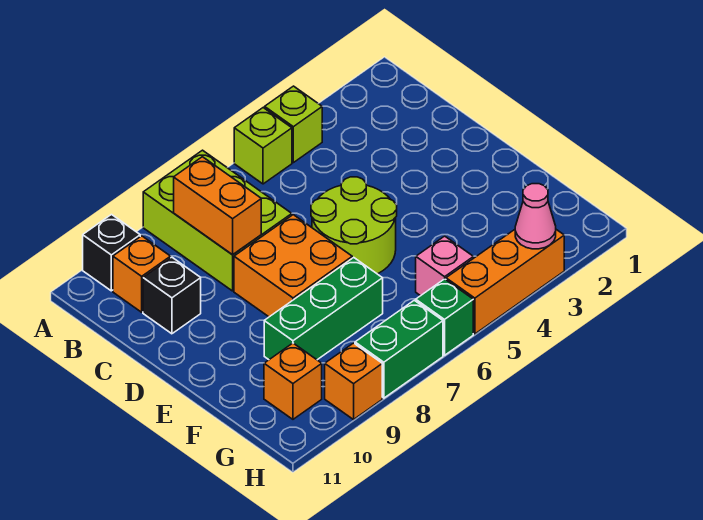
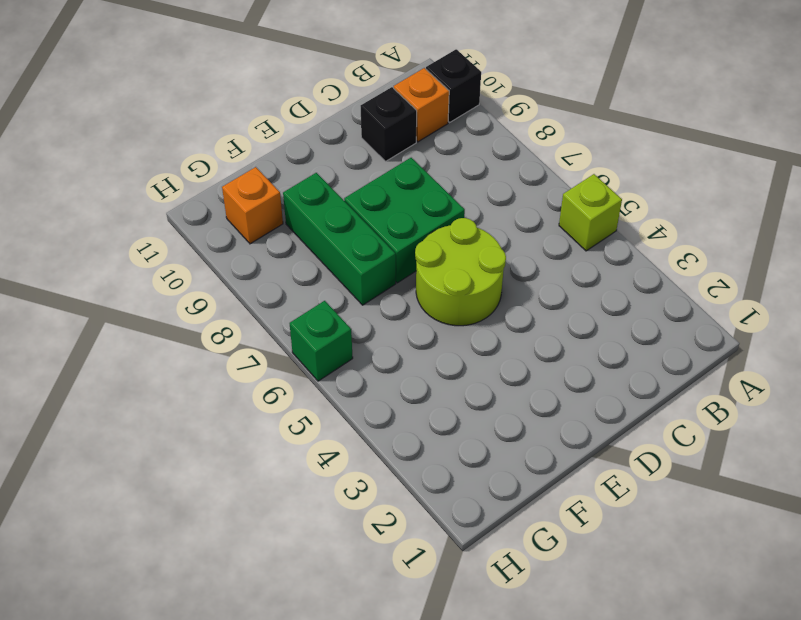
green 2x2 brick [344,158,465,283] -> orange 2x2 brick [234,215,352,317]
none -> lime 1x1 brick [265,86,322,163]
none -> lime 2x3 brick [143,150,292,291]
none -> pink 1x1 brick [416,236,473,296]

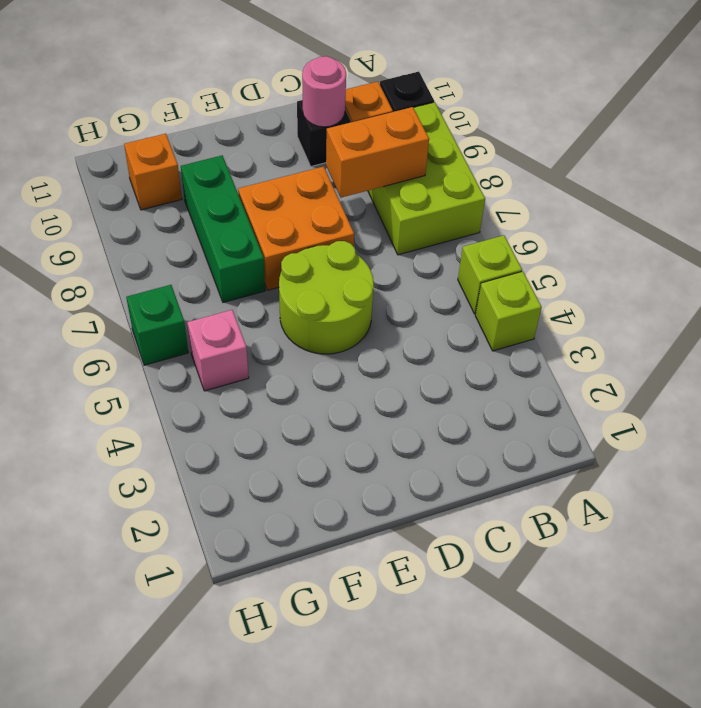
lime 2x3 brick [368,102,485,255] -> lime 2x3 brick turned to [143,150,292,291]
pink 1x1 round brick [302,56,346,127] -> none
none -> orange 1x3 brick [446,230,564,334]
none -> green 1x2 brick [355,300,443,398]
none -> orange 1x1 brick [325,343,382,420]

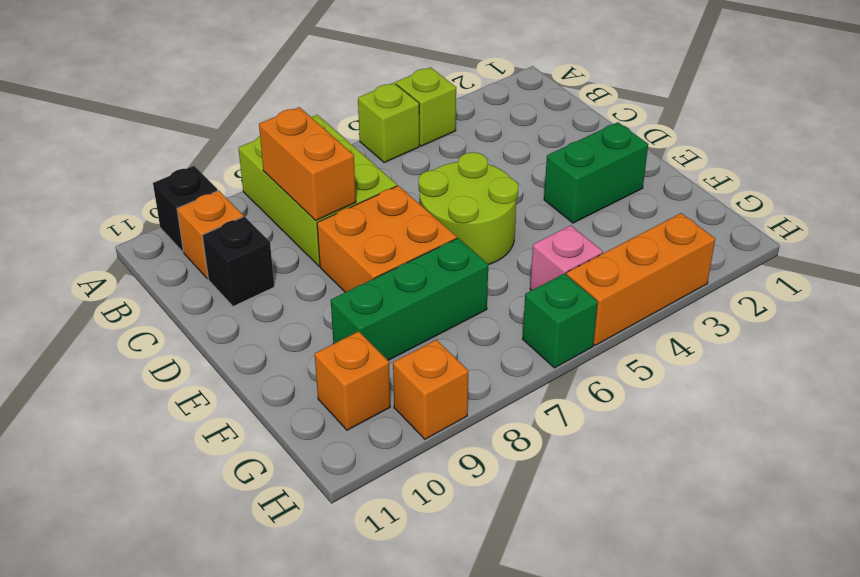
green 1x2 brick [544,122,648,223] -> green 1x2 brick moved to [355,300,443,398]
none -> pink 1x1 cone [515,184,556,249]

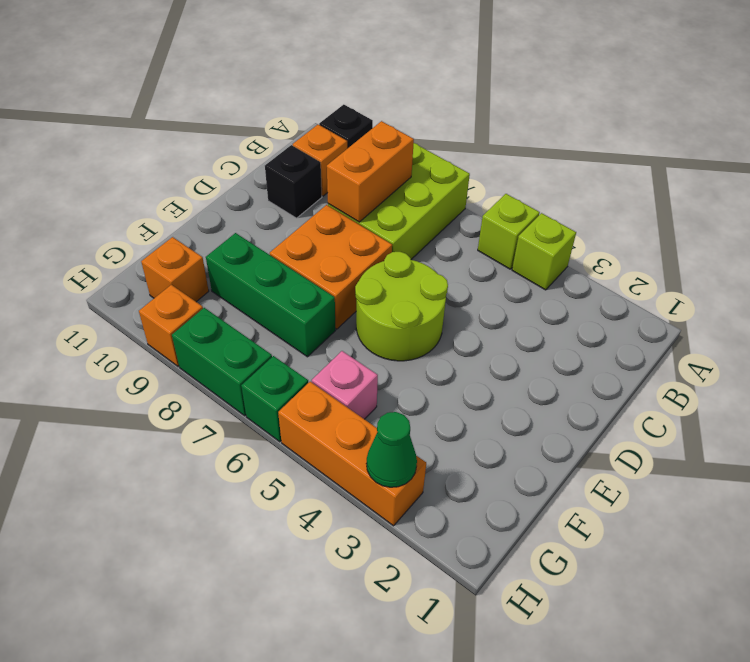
green 1x1 cone [366,412,417,487] -> pink 1x1 cone [515,184,556,249]

